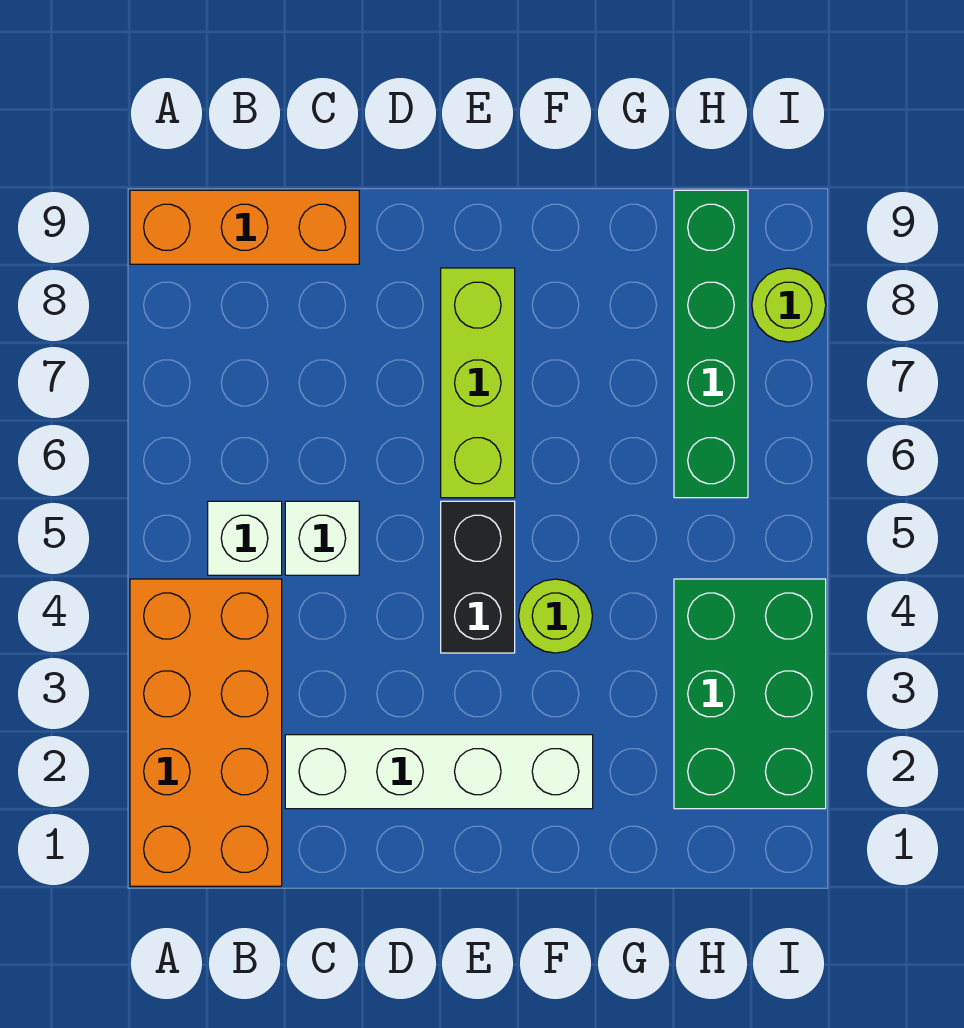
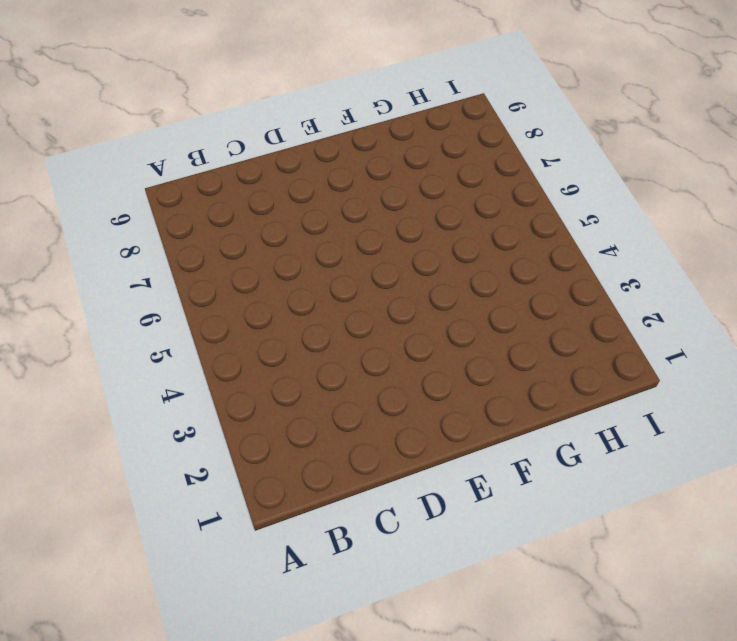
none -> orange 2x4 brick [130,579,282,886]
none -> orange 1x3 brick [130,190,359,264]

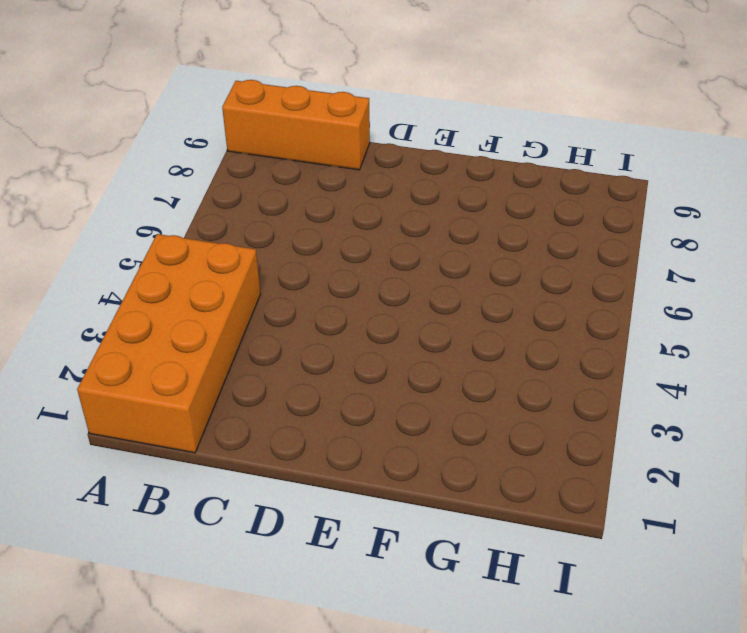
none -> white 1x1 brick [208,501,282,575]
none -> white 1x4 brick [285,735,593,809]

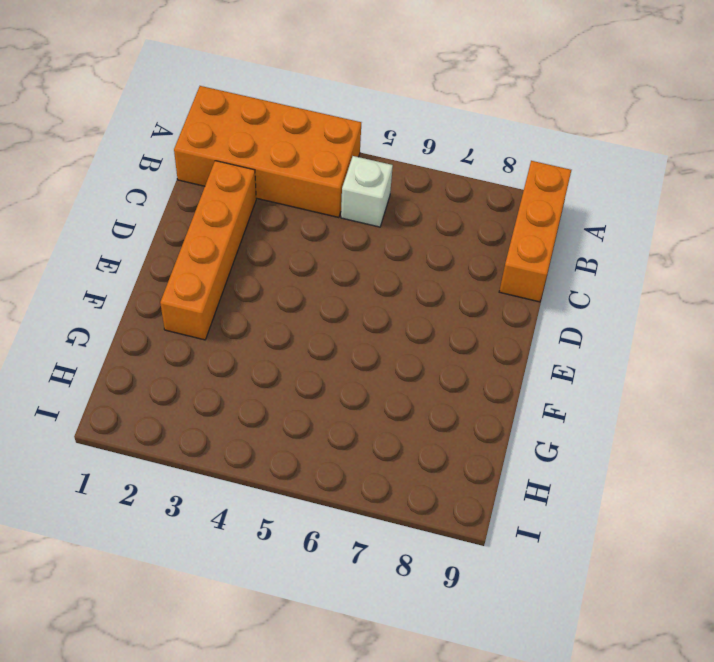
orange 1x4 brick [160,161,256,340] -> white 1x4 brick [285,735,593,809]
none -> white 1x1 brick [285,501,359,575]
none -> black 1x2 brick [441,501,515,653]

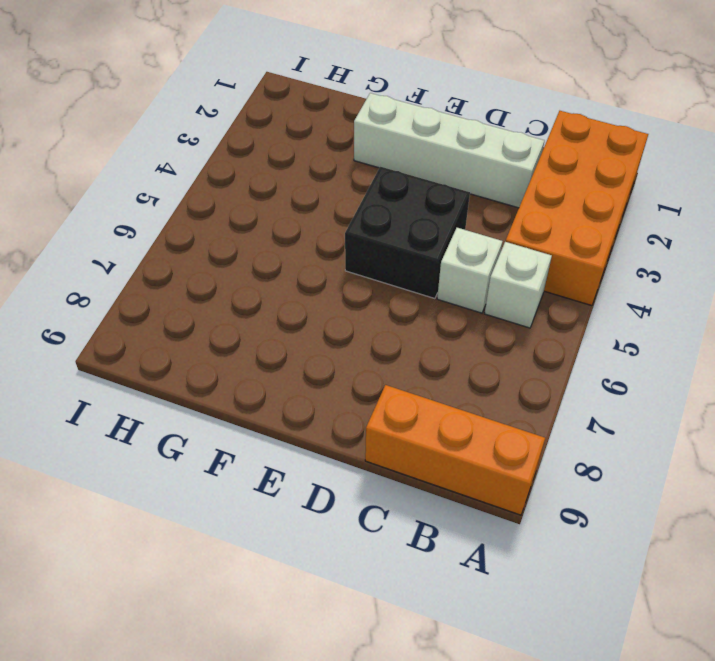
black 2x2 brick [345,167,470,299] -> black 1x2 brick [441,501,515,653]
none -> lime 1x3 brick [441,268,515,498]
none -> lime 1x1 round brick [519,579,592,653]

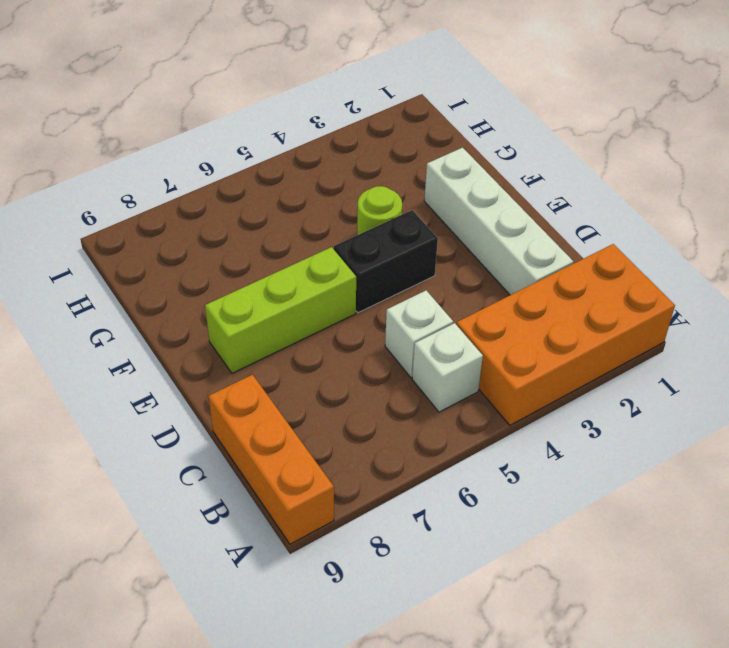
none -> green 2x3 brick [674,579,826,809]
none -> green 1x4 brick [674,190,748,498]

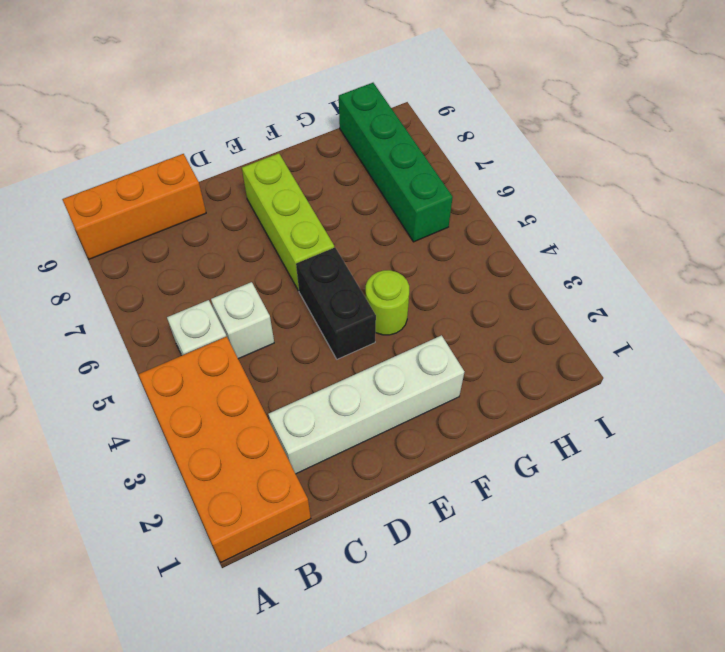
none -> green 2x3 brick [674,579,826,809]
none -> lime 1x1 round brick [752,268,826,342]

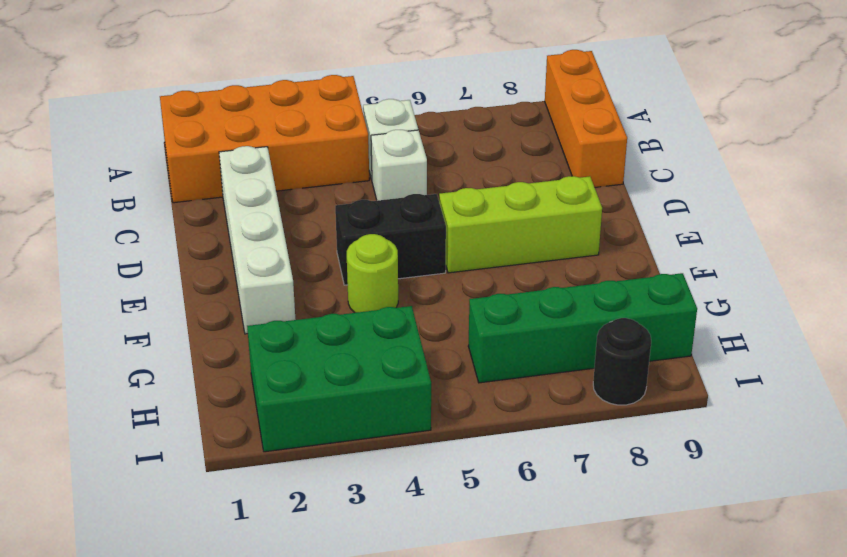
black 1x1 round brick [593,318,651,405] -> lime 1x1 round brick [752,268,826,342]

